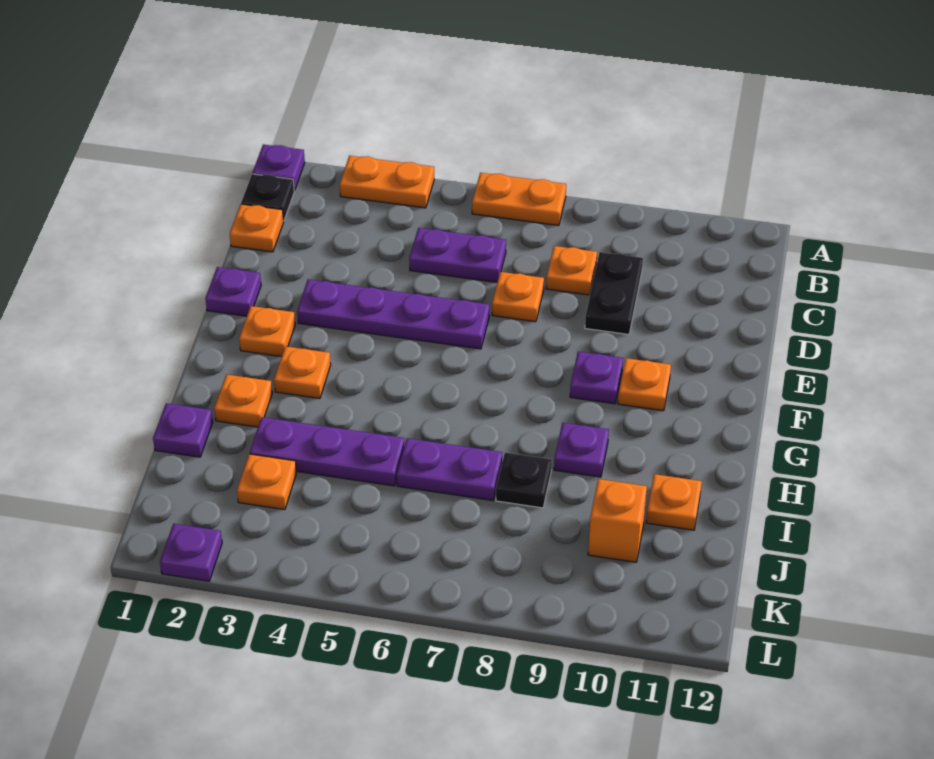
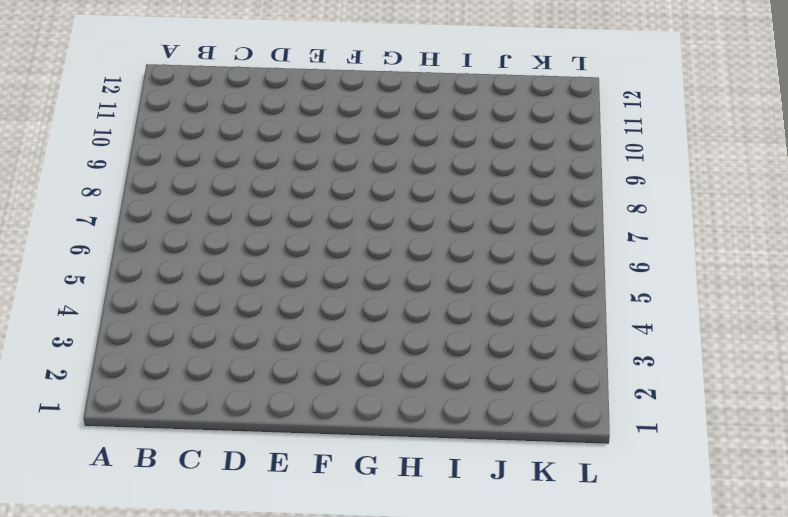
none -> purple 1x1 plate [252,144,305,190]
none -> orange 1x2 plate [340,156,434,208]
none -> orange 1x2 plate [472,173,566,226]

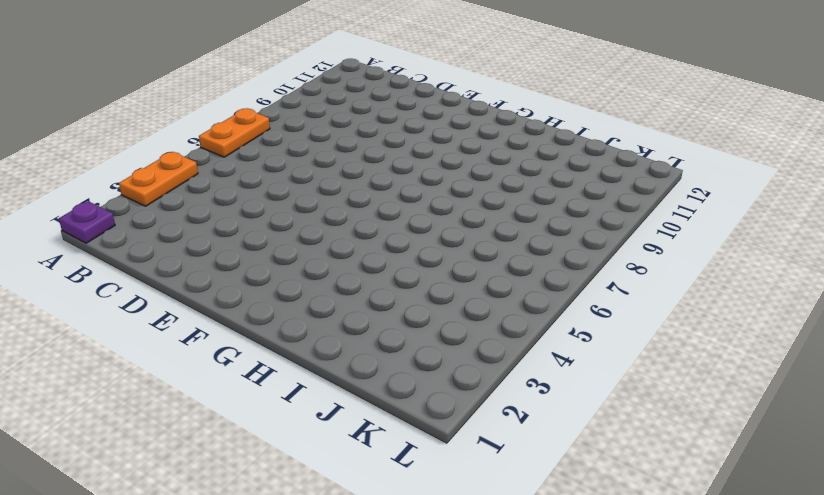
none -> black 1x1 plate [241,174,295,221]
none -> orange 1x1 plate [230,204,284,252]
none -> purple 1x2 plate [409,228,506,282]

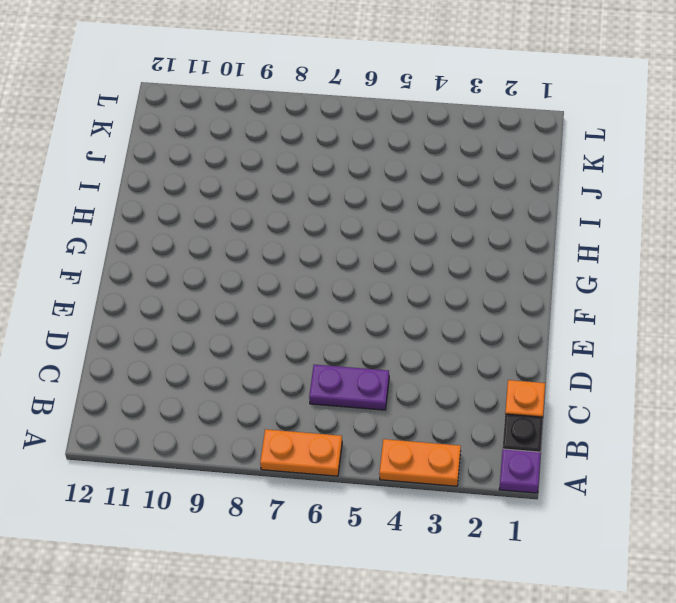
none -> orange 1x1 plate [546,246,597,295]
none -> black 1x2 plate [585,252,643,334]
none -> orange 1x1 plate [492,272,544,322]

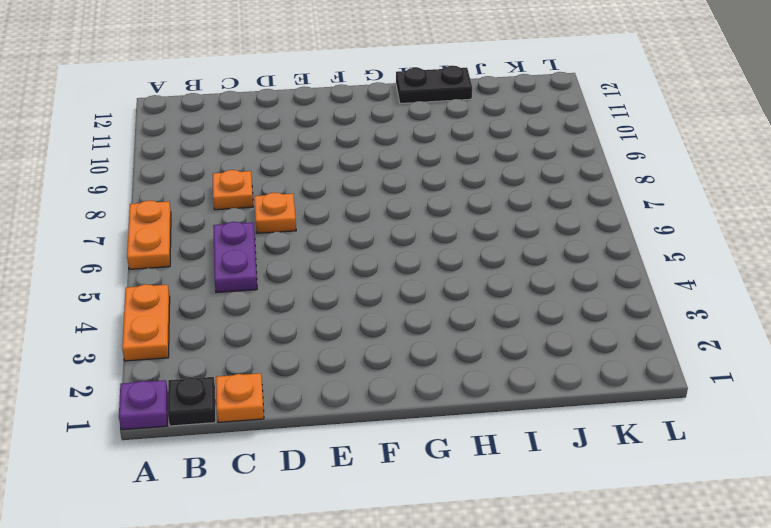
black 1x2 plate [396,66,472,104] -> black 1x2 plate moved to [585,252,643,334]
none -> purple 1x1 plate [205,267,261,316]
none -> purple 1x4 plate [297,279,489,349]
none -> orange 1x1 plate [239,306,295,357]

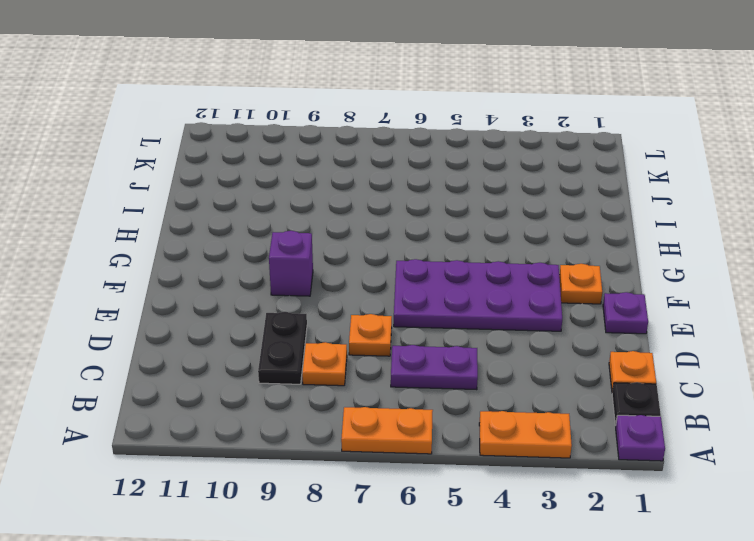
purple 2x4 plate [394,259,562,331] -> purple 1x4 plate [297,279,489,349]
purple 1x1 brick [269,231,313,296] -> purple 1x1 plate [570,352,623,404]
none -> orange 1x1 plate [618,358,671,411]
none -> orange 1x1 plate [274,346,331,399]
none -> orange 1x1 plate [214,375,272,427]

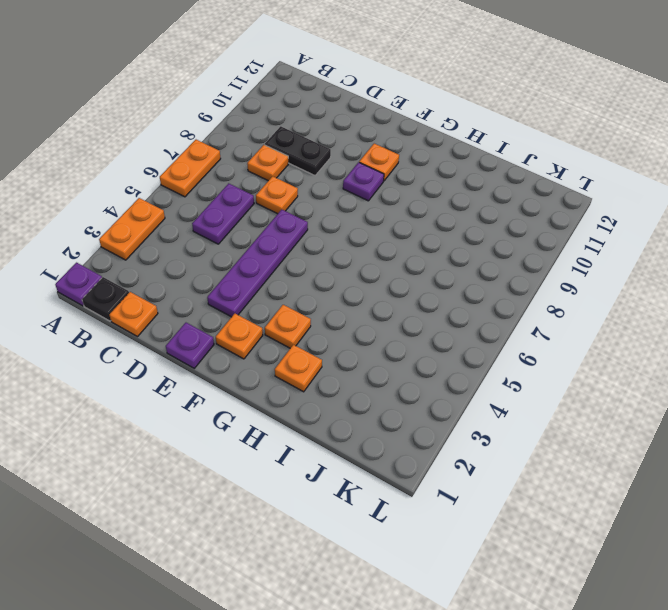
none -> purple 1x1 plate [554,423,609,477]
none -> purple 1x1 plate [153,403,213,457]
none -> purple 1x3 plate [250,417,404,486]

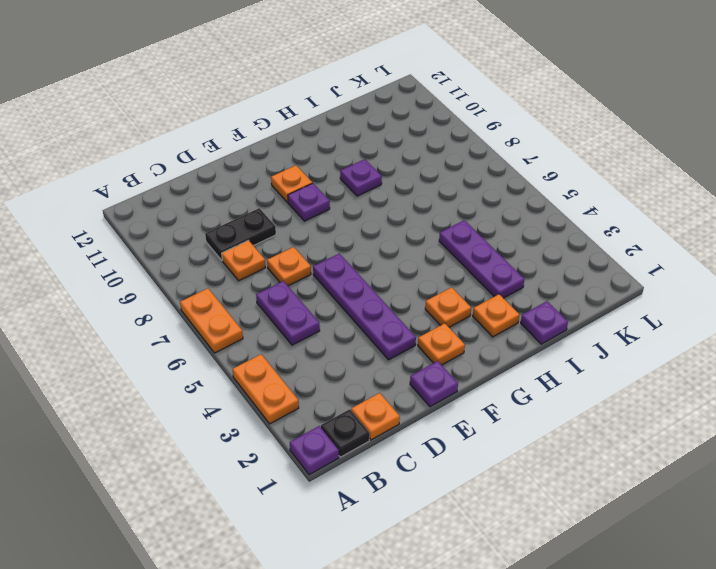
none -> purple 1x2 plate [397,438,502,501]
none -> black 1x1 plate [496,453,552,508]
none -> orange 1x1 plate [646,474,702,530]

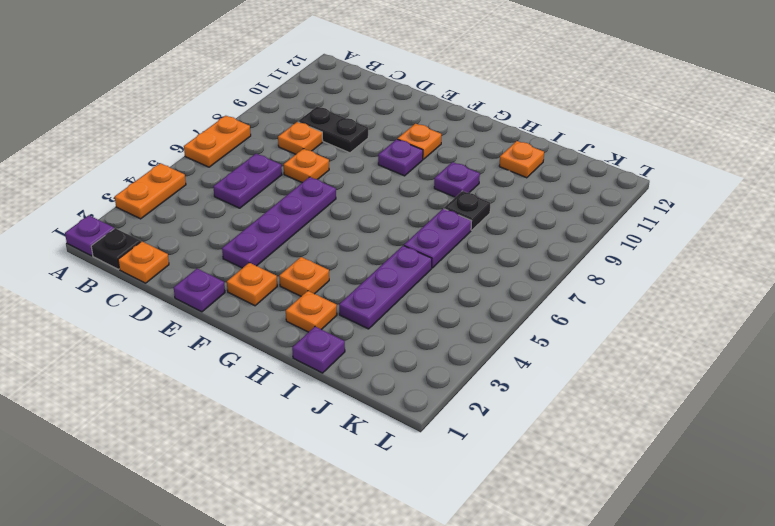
none -> orange 1x1 plate [237,454,296,510]
none -> orange 1x1 brick [588,479,647,562]
none -> purple 1x1 plate [160,524,222,581]

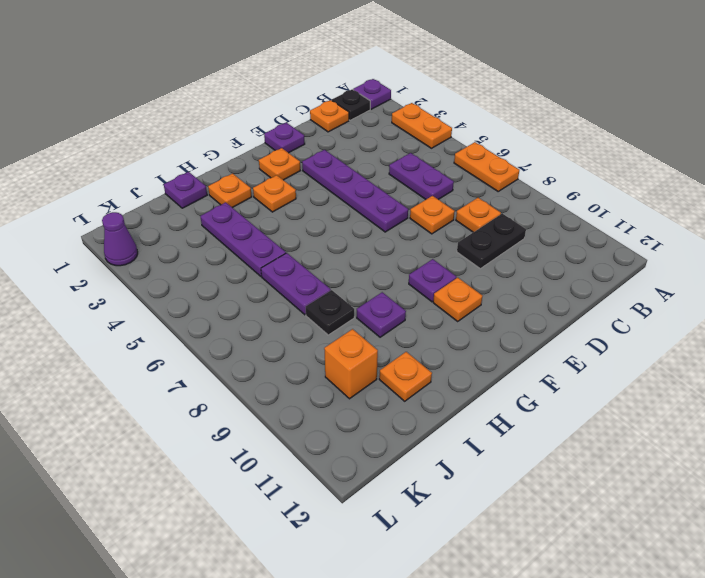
purple 1x1 cone [102,212,138,266] -> purple 1x1 plate [160,524,222,581]
none -> orange 1x1 plate [237,454,296,510]

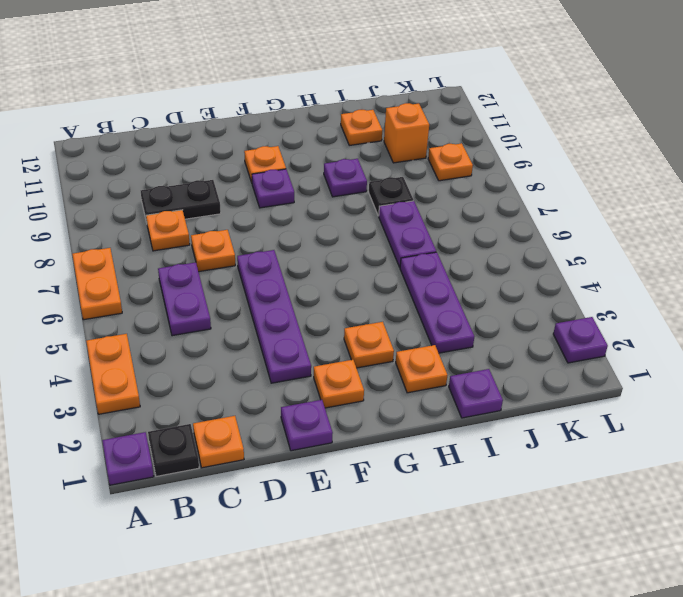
orange 1x1 plate [428,143,473,181] -> orange 1x1 plate moved to [237,454,296,510]

